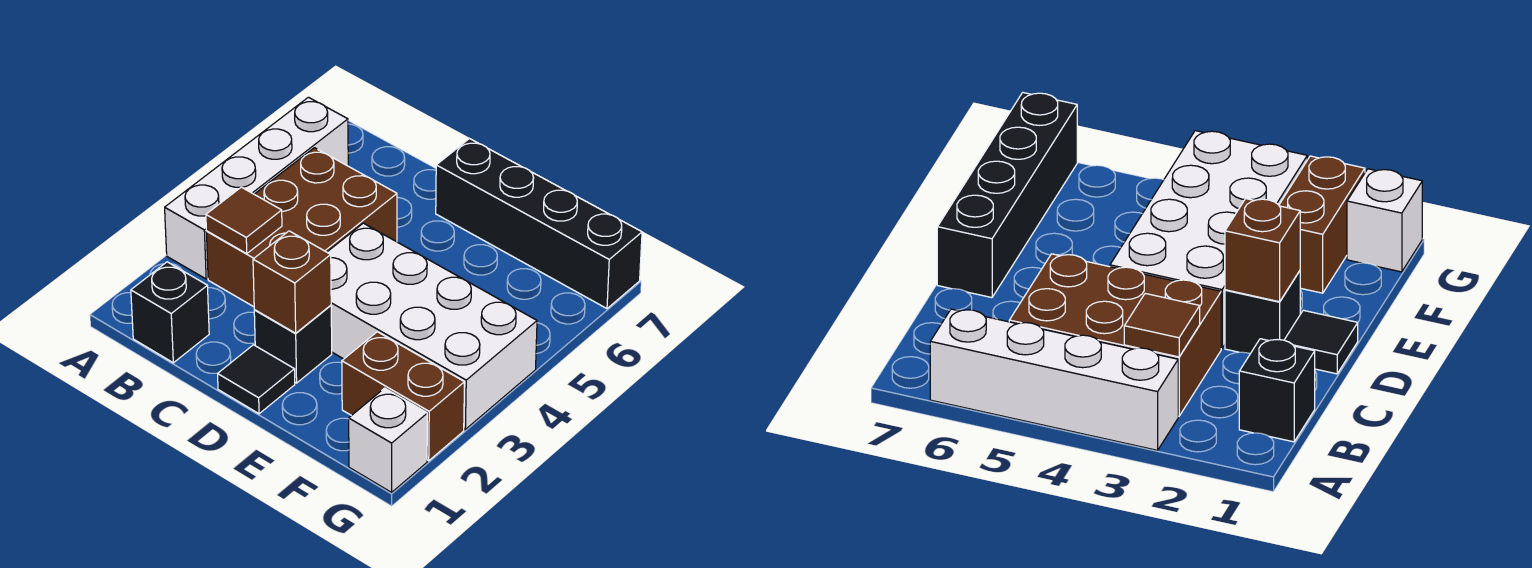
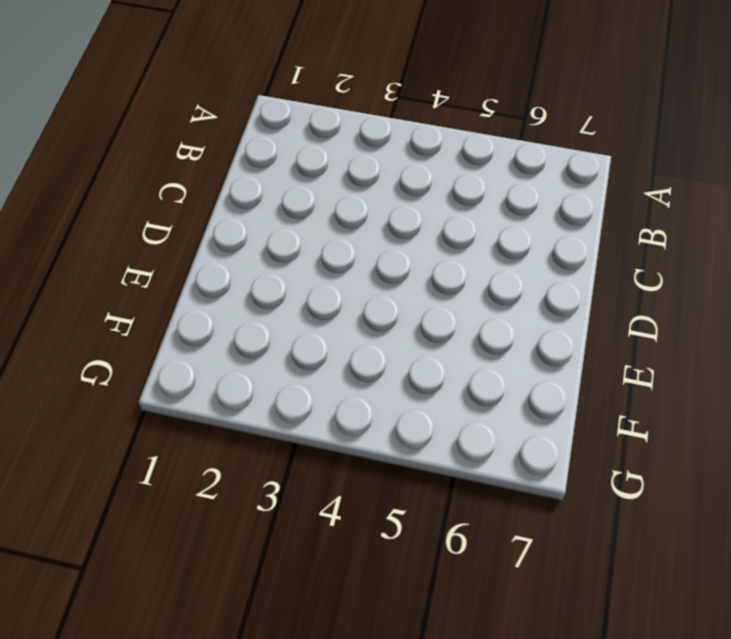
none -> white 1x4 brick [165,97,348,279]
none -> black 1x1 brick [131,262,209,363]

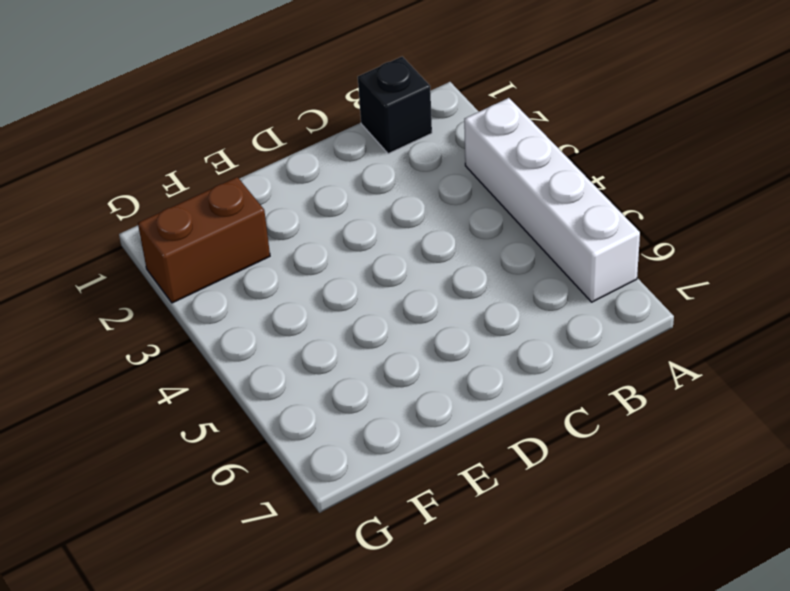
none -> brown 2x3 brick [206,148,397,307]
none -> black 1x1 tile [218,345,295,414]

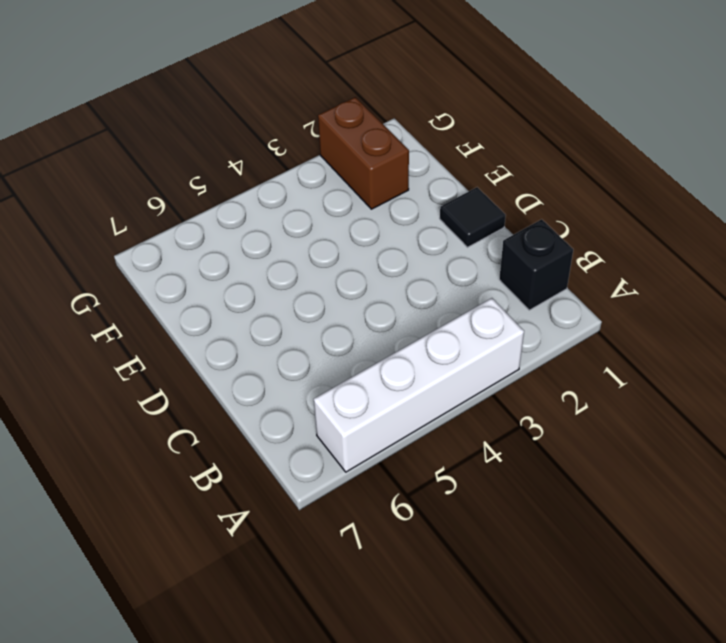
none -> brown 2x3 brick [206,148,397,307]
none -> black 1x1 brick [254,305,332,383]

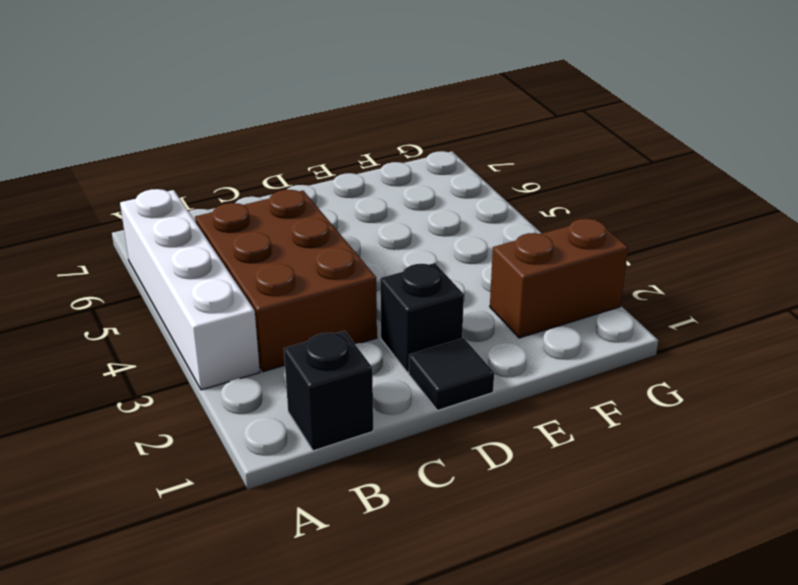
none -> white 2x4 brick [327,223,537,429]
none -> black 1x4 brick [436,139,642,309]

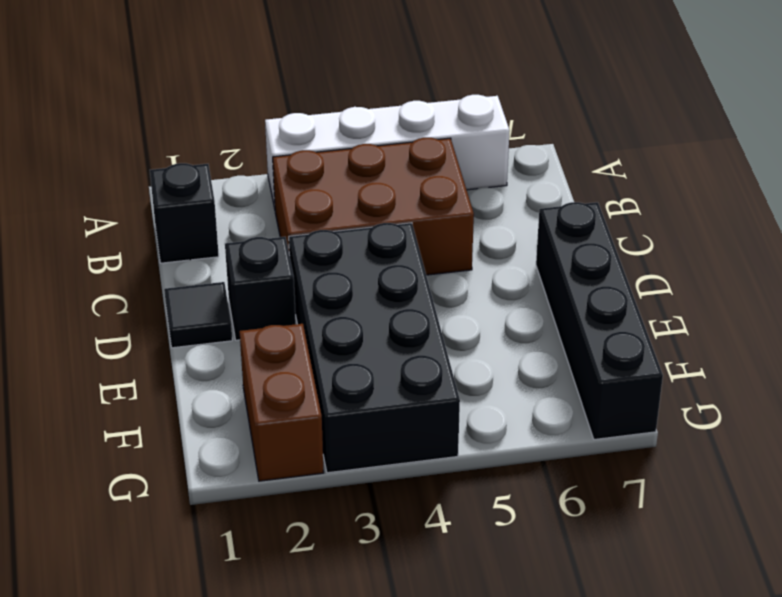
black 2x4 brick [289,223,460,473] -> white 2x4 brick [327,223,537,429]
none -> white 1x1 brick [349,388,427,492]
none -> brown 1x1 tile [206,187,282,254]

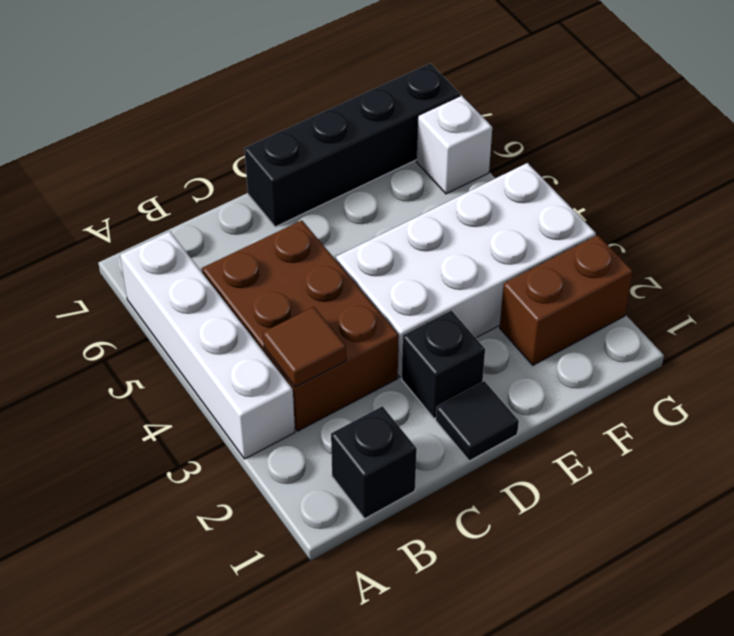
white 1x1 brick [416,95,492,194] -> white 1x1 brick moved to [349,388,427,492]
none -> brown 1x1 brick [253,231,331,333]

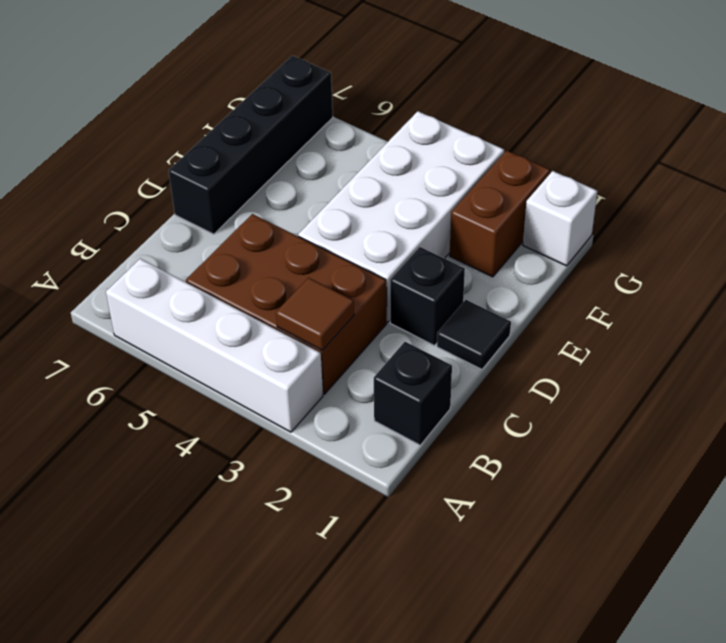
none -> brown 1x1 brick [253,231,331,333]

